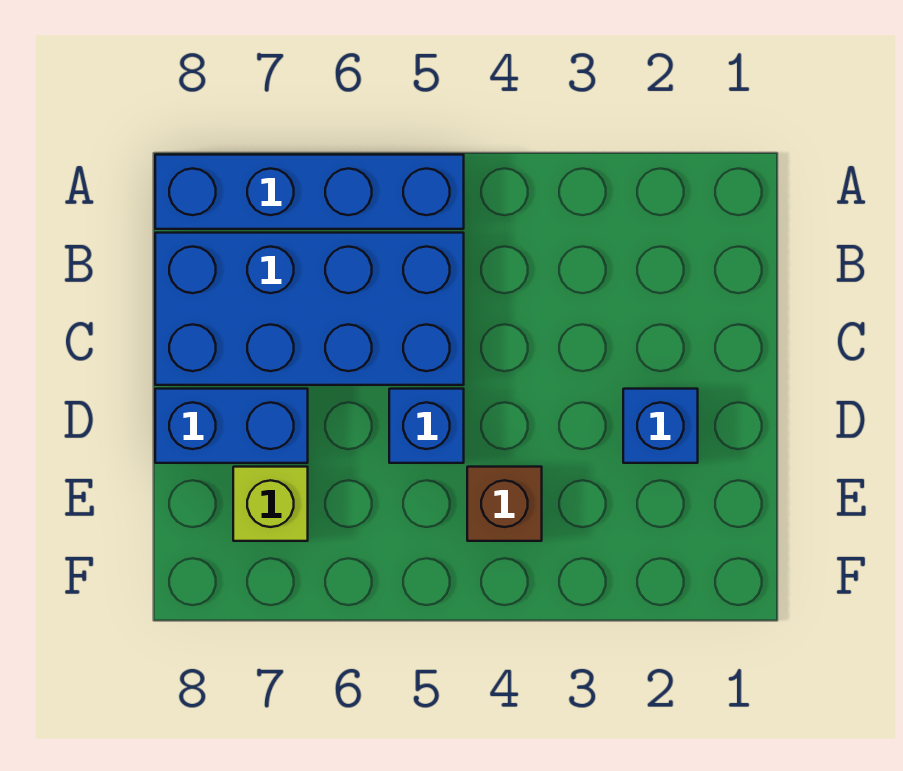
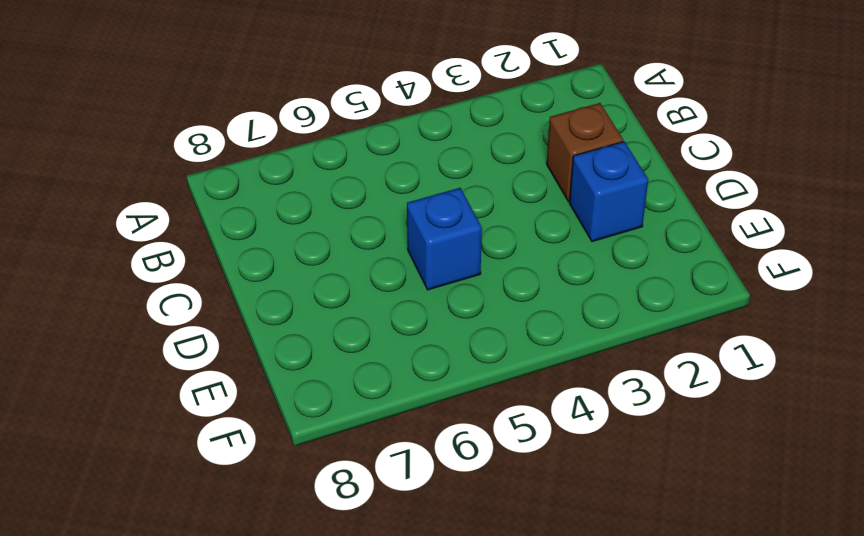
brown 1x1 brick [547,103,623,201] -> brown 1x1 brick moved to [467,467,542,541]
none -> blue 1x4 brick [155,155,464,229]
none -> blue 2x4 brick [155,233,464,385]

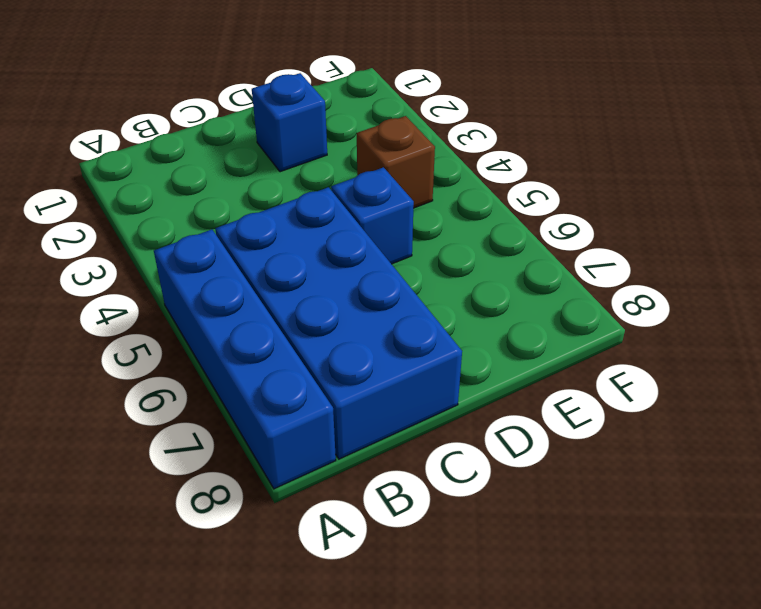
none -> blue 1x2 brick [155,389,308,463]
none -> lime 1x1 brick [233,467,308,541]

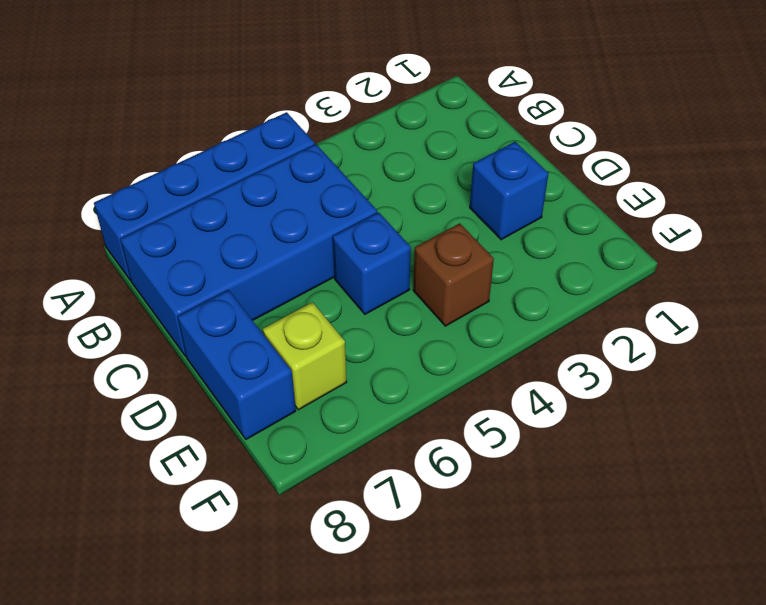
blue 1x2 brick [178,290,296,439] -> blue 1x2 brick turned to [155,389,308,463]

